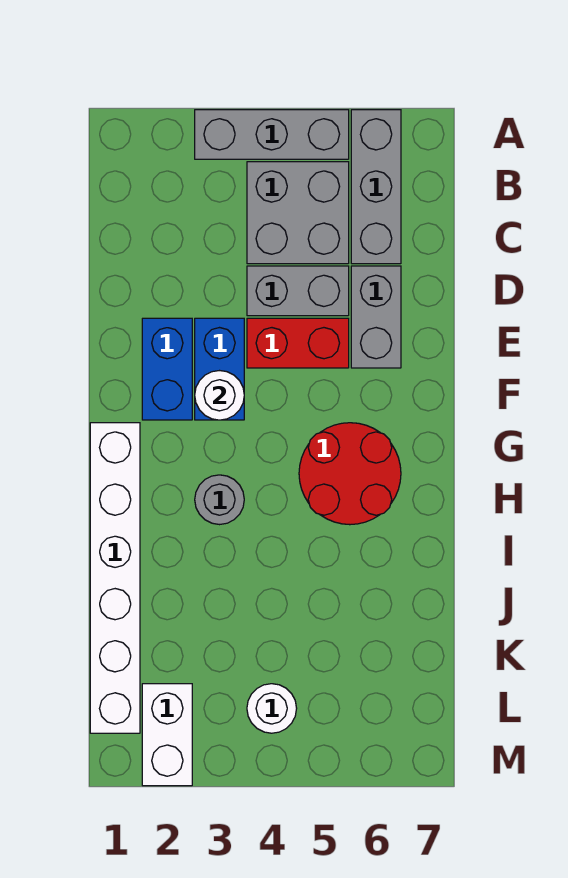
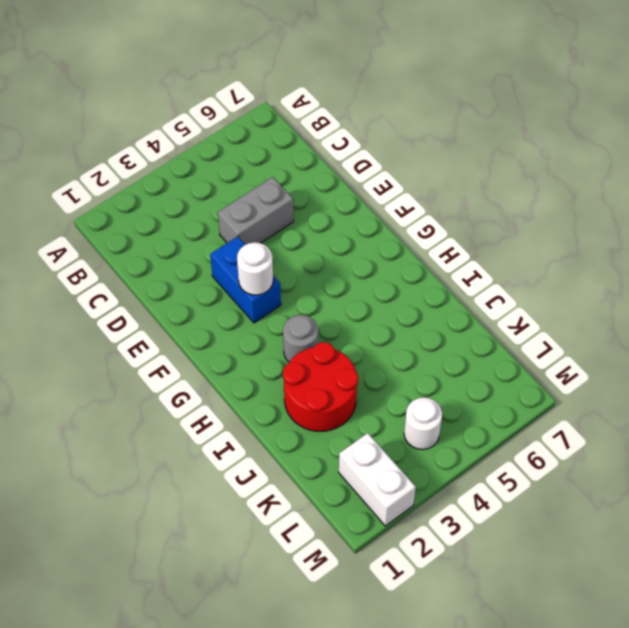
red 2x2 round brick [283,342,358,431] -> red 2x2 round brick moved to [299,423,401,525]
none -> grey 1x3 brick [195,110,349,159]
none -> grey 1x3 brick [351,110,401,264]
none -> grey 2x2 brick [247,162,349,264]

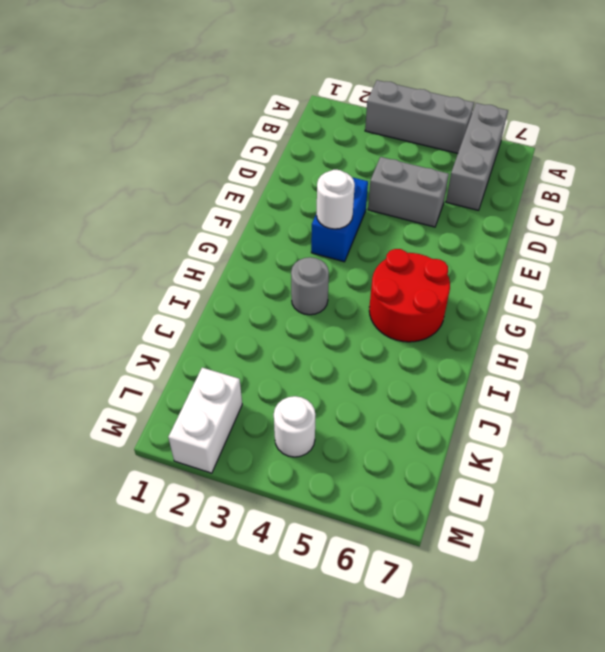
none -> grey 2x2 brick [247,162,349,264]
none -> grey 1x2 brick [351,266,401,368]
none -> blue 1x2 brick [142,318,192,420]

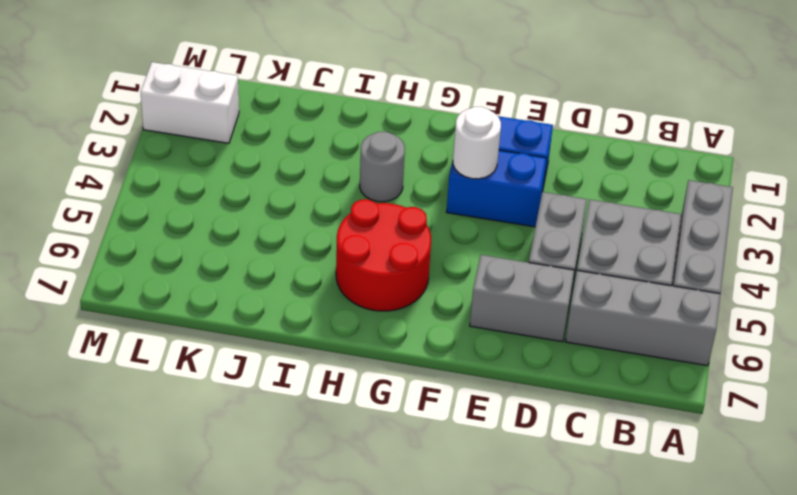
none -> red 1x2 brick [247,318,349,368]
none -> white 1x6 brick [90,423,140,733]
none -> white 1x1 round brick [247,684,297,733]

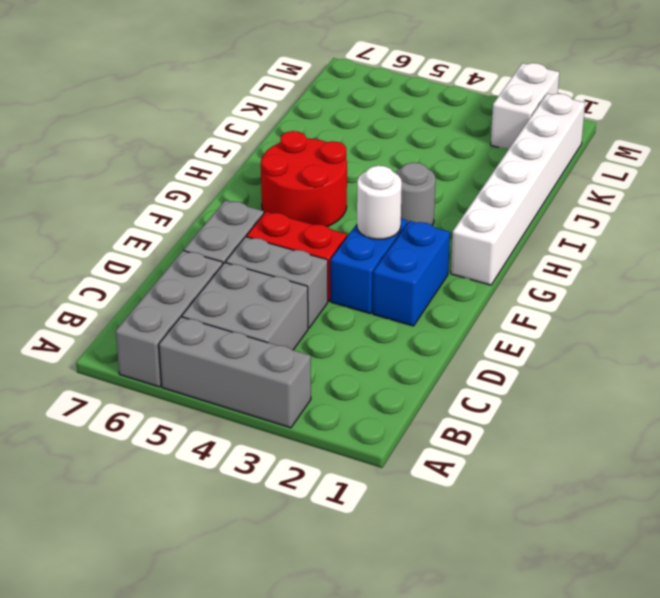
none -> white 1x1 round brick [247,684,297,733]

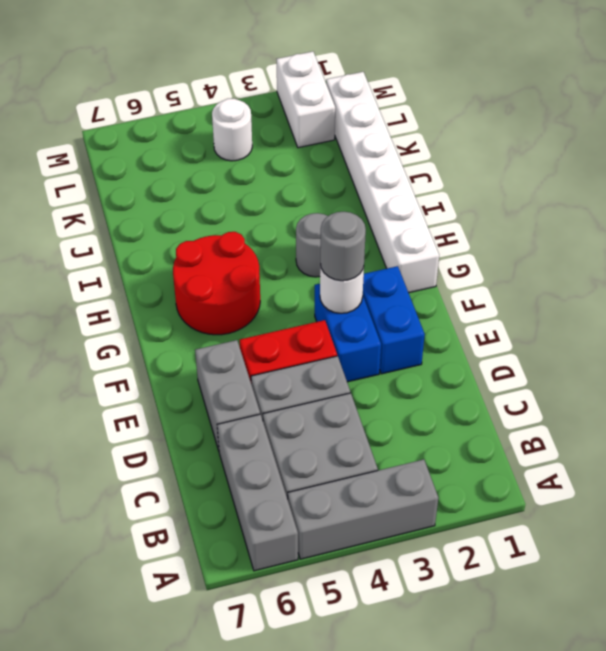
grey 1x1 round brick [320,212,366,281] -> none

